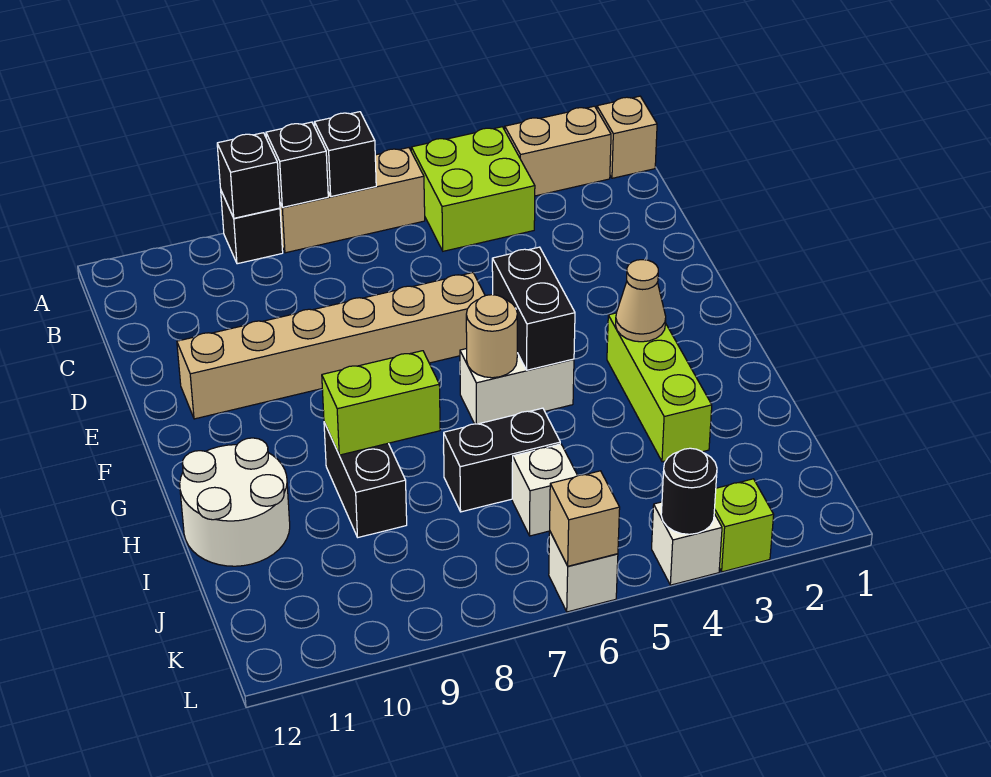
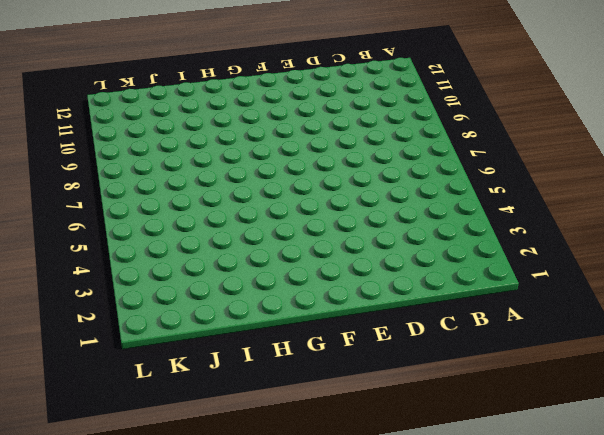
none -> tan 1x1 brick [597,96,657,178]
none -> tan 1x2 brick [505,106,611,196]
none -> lime 2x2 brick [411,127,535,251]

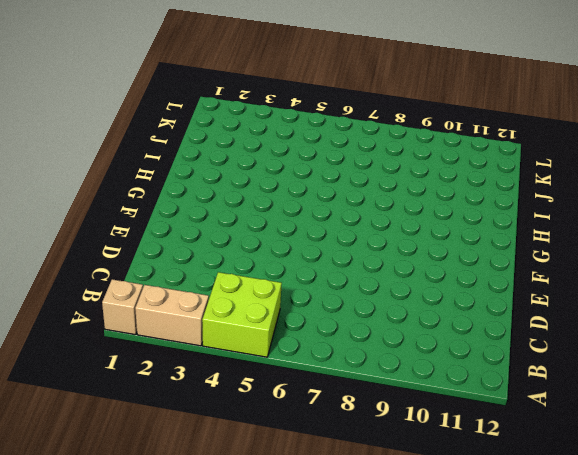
none -> tan 1x3 brick [280,148,425,253]
none -> black 1x1 brick [221,191,283,264]
none -> tan 1x6 brick [177,273,485,419]

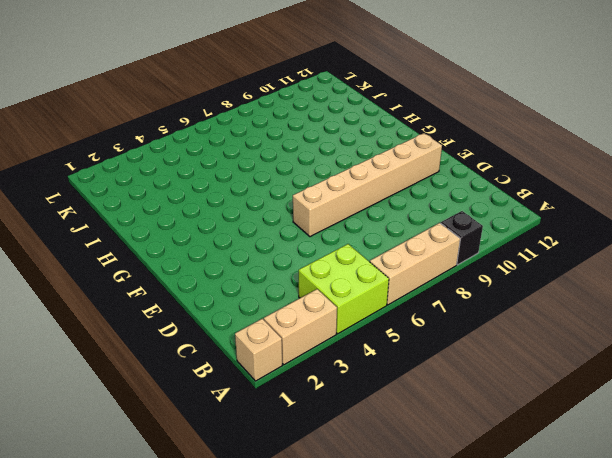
none -> lime 1x3 brick [607,313,712,462]
none -> white 1x2 brick [460,349,574,424]
none -> black 1x2 brick [324,422,407,537]

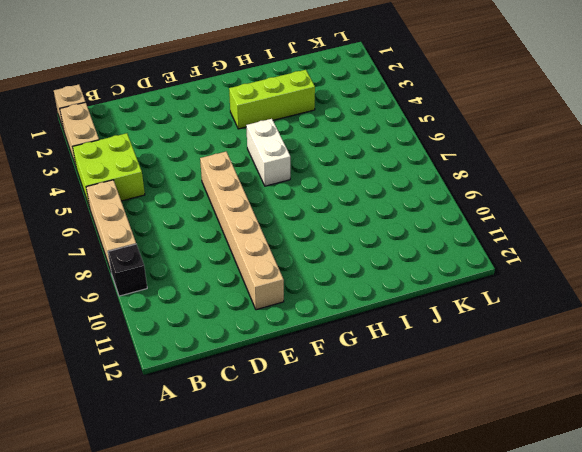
none -> black 1x2 brick [324,422,407,537]
none -> white 2x2 round brick [180,438,290,566]
none -> black 1x2 brick [443,408,560,512]

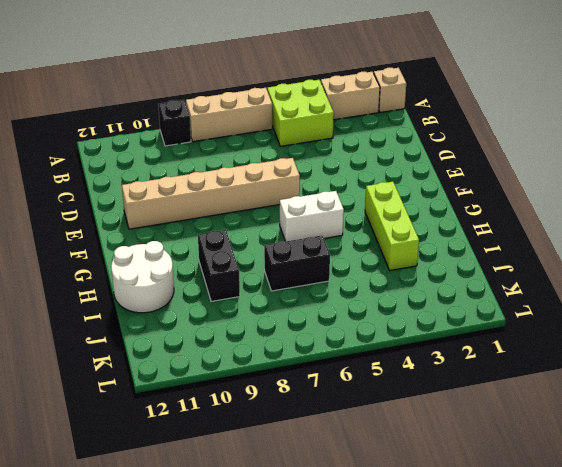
none -> white 1x1 brick [512,444,578,536]
none -> lime 1x1 brick [714,479,774,572]
none -> white 1x1 brick [652,502,722,585]

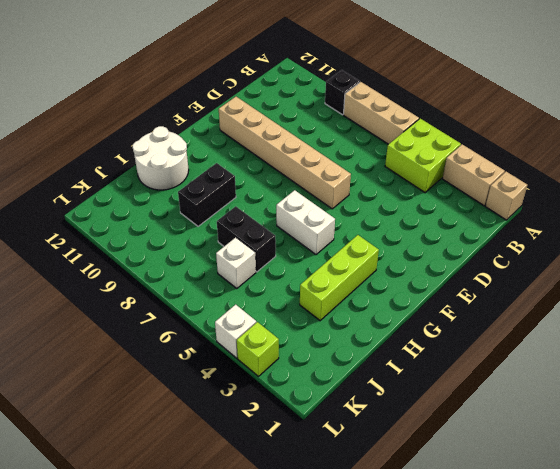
none -> white 1x1 brick [549,532,618,612]
none -> black 1x1 brick [314,112,376,197]
none -> black 1x1 brick [266,122,328,207]

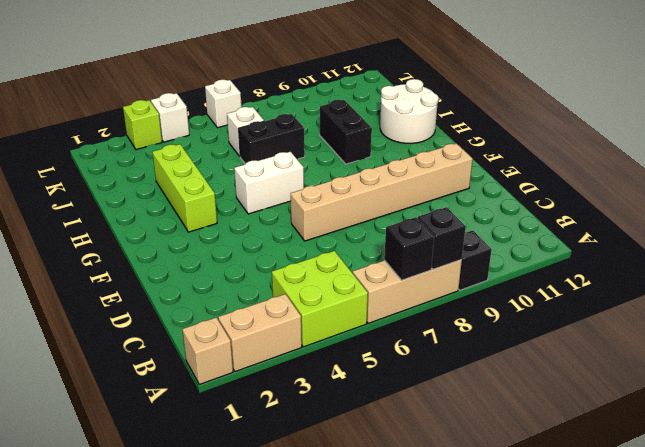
none -> black 1x1 brick [217,133,280,218]
none -> black 1x2 brick [492,247,575,370]
none -> tan 1x1 cone [616,260,666,342]

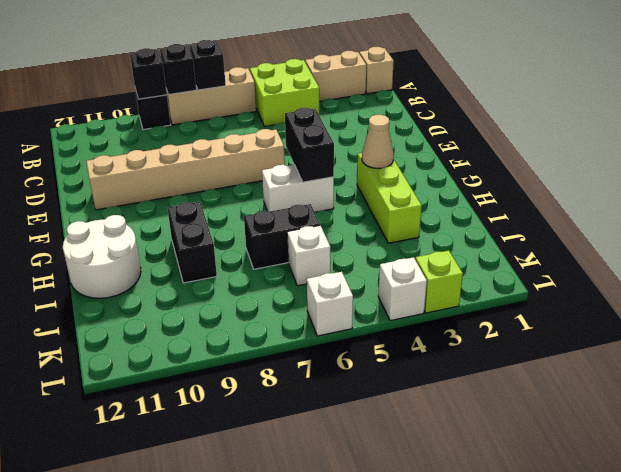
none -> tan 1x1 round brick [466,295,517,378]
none -> lime 1x2 brick [322,351,440,455]
none -> black 1x1 round brick [661,448,717,534]

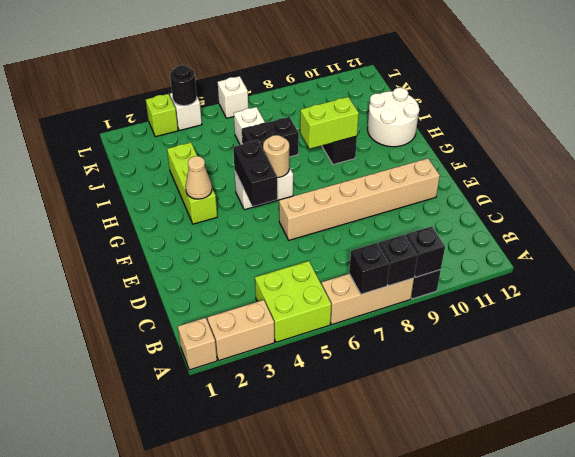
none -> tan 1x1 brick [550,471,620,566]

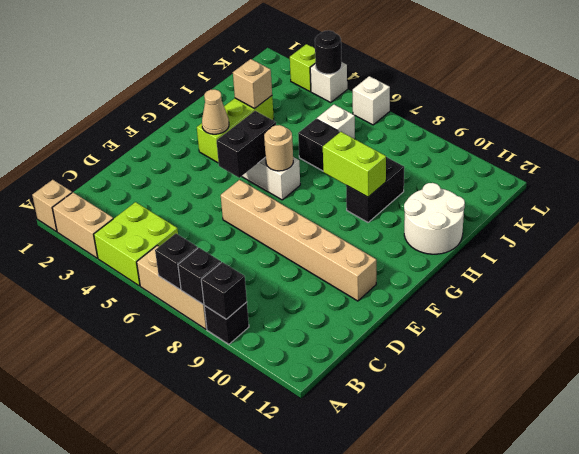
tan 1x1 brick [233,59,272,108] -> tan 1x1 brick moved to [550,471,620,566]

